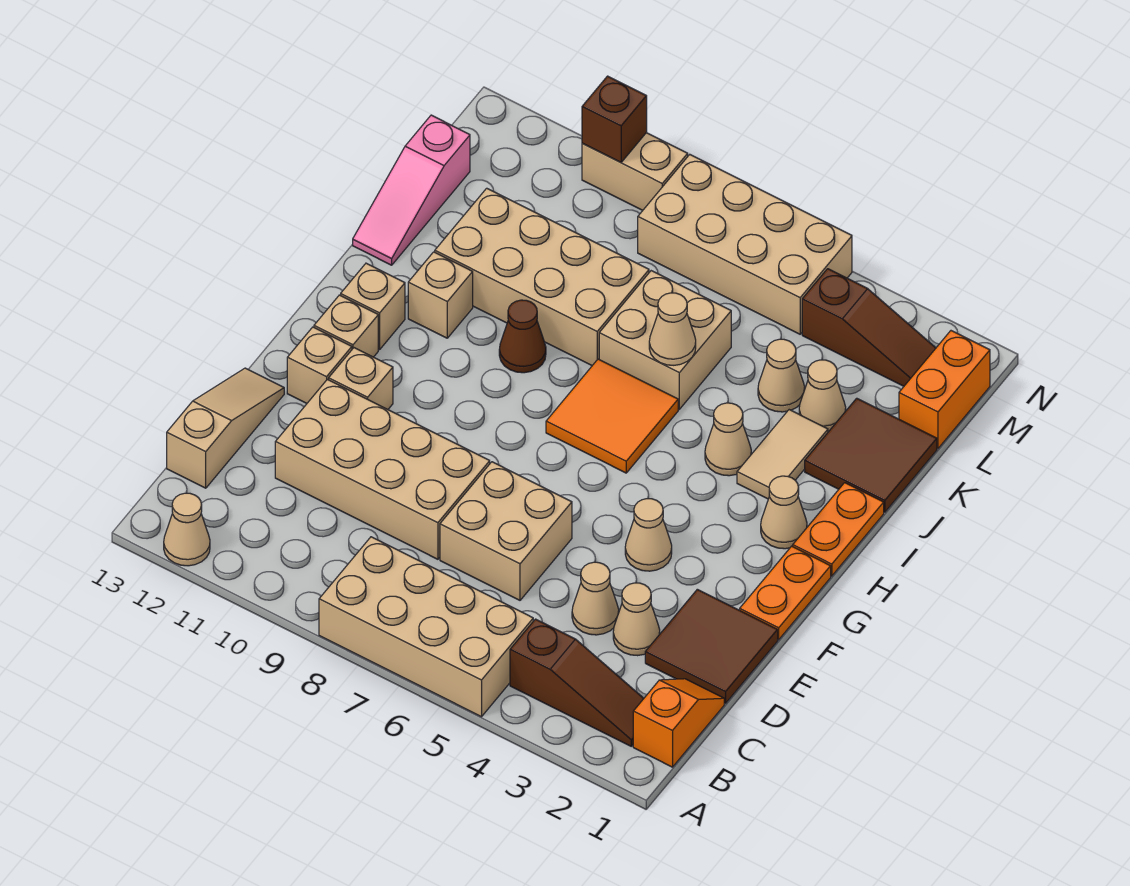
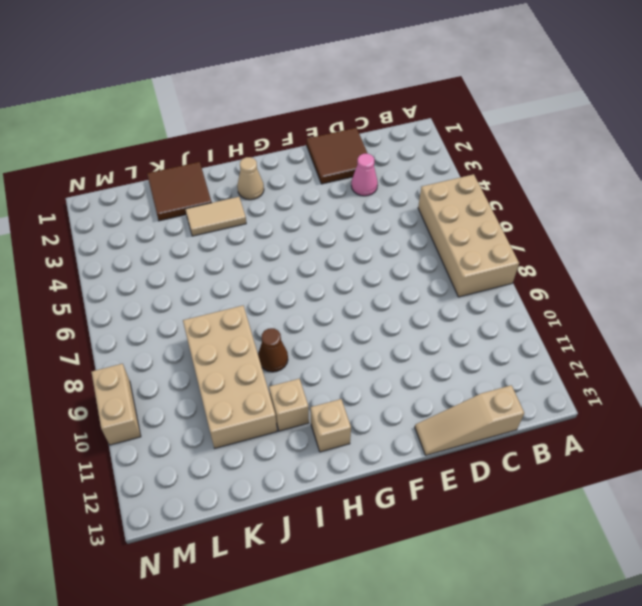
pink 1x1 cone [351,154,378,196] -> tan 1x1 cone [613,583,660,656]
none -> tan 1x1 cone [164,493,210,566]
none -> orange 1x2 slope [633,679,724,767]
none -> brown 1x3 slope [510,619,644,746]
none -> tan 1x1 cone [572,562,619,635]

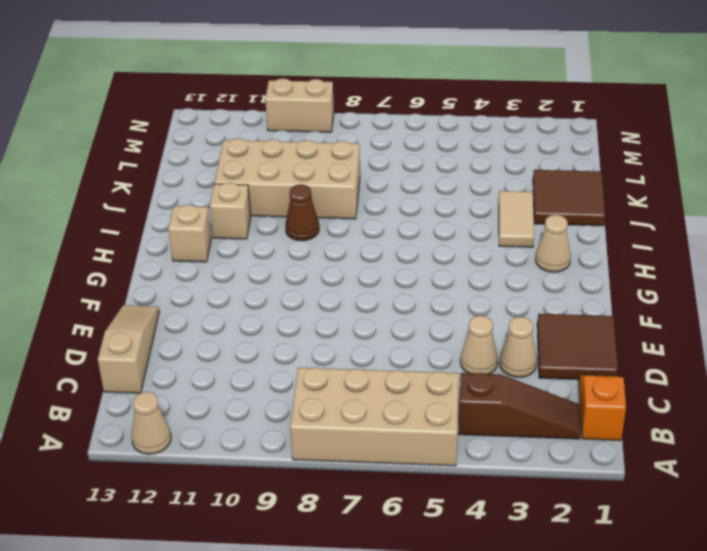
none -> tan 2x2 brick [440,462,572,600]
none -> tan 2x4 brick [275,379,490,559]
none -> orange 1x2 plate [740,546,831,640]
none -> tan 1x1 cone [625,499,672,571]

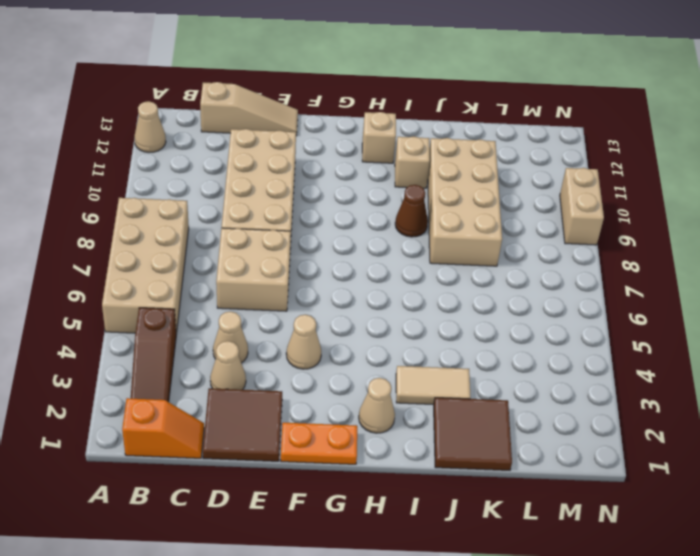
none -> tan 1x1 brick [329,348,393,409]
none -> tan 1x1 brick [287,327,352,403]
none -> tan 1x1 brick [314,295,378,357]
none -> orange 1x2 plate [793,483,884,576]

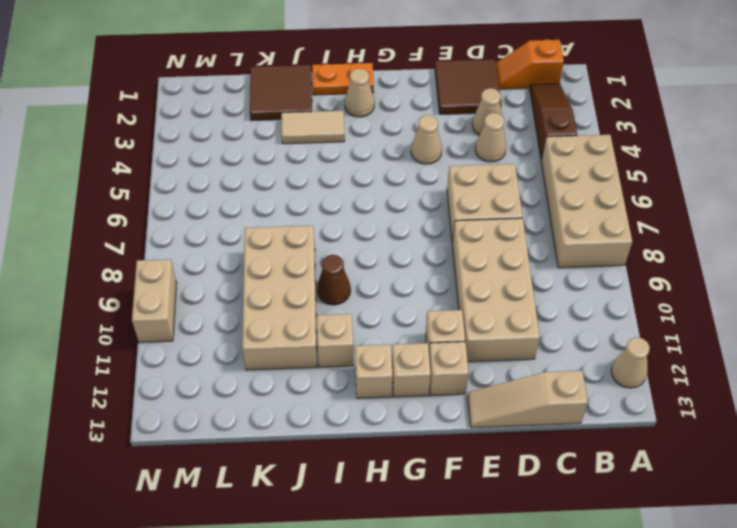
none -> orange 1x2 plate [740,546,831,640]
none -> orange 2x2 tile [546,359,678,473]
none -> tan 1x1 cone [705,403,751,476]
none -> tan 2x2 brick [599,271,731,409]

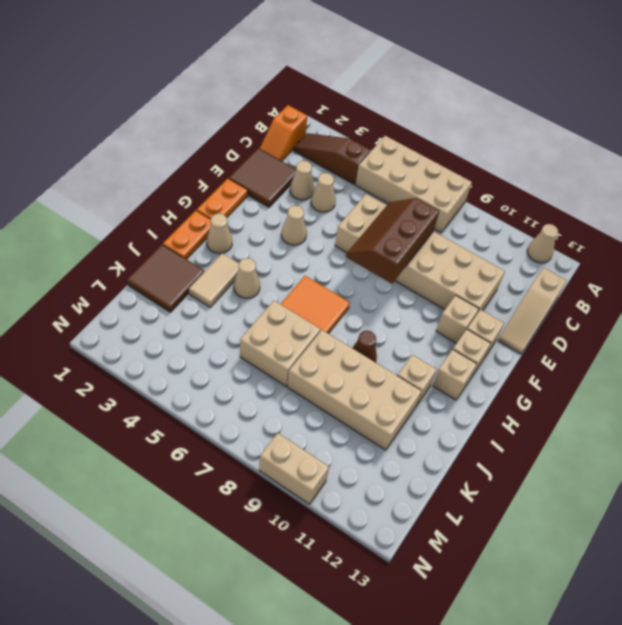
brown 2x3 slope [346,198,439,284] -> none
none -> pink 1x3 slope [353,115,470,265]
none -> tan 1x1 cone [799,360,846,432]
none -> tan 1x1 cone [758,339,805,412]
none -> orange 1x2 brick [899,331,990,448]

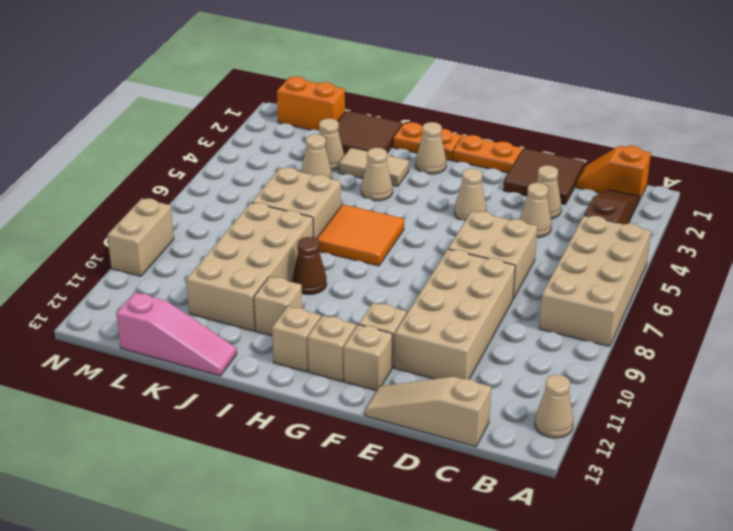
none -> brown 1x3 slope [802,269,936,386]
none -> tan 2x4 brick [638,155,852,334]
none -> tan 1x1 cone [649,293,696,365]
none -> brown 1x1 brick [582,76,647,162]

